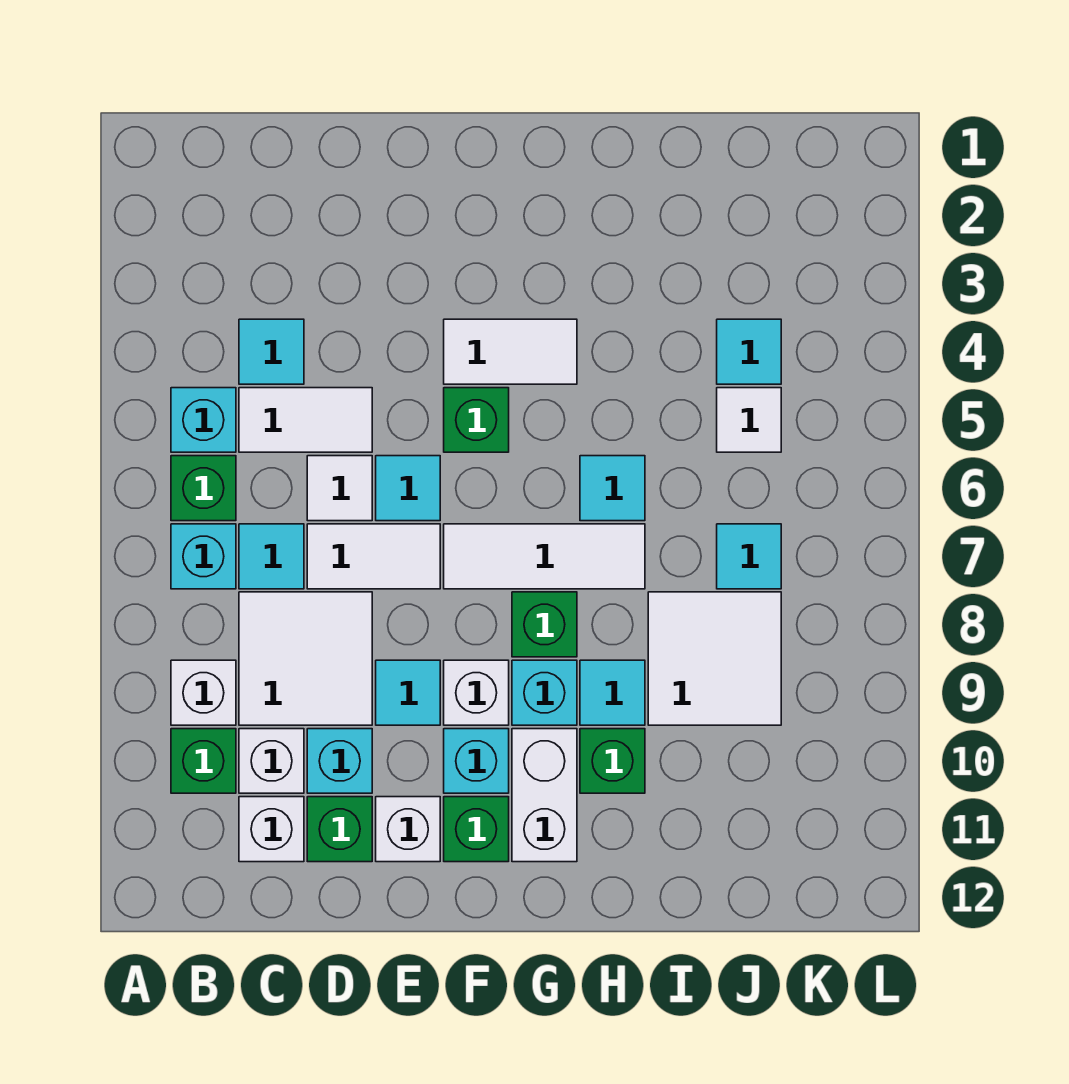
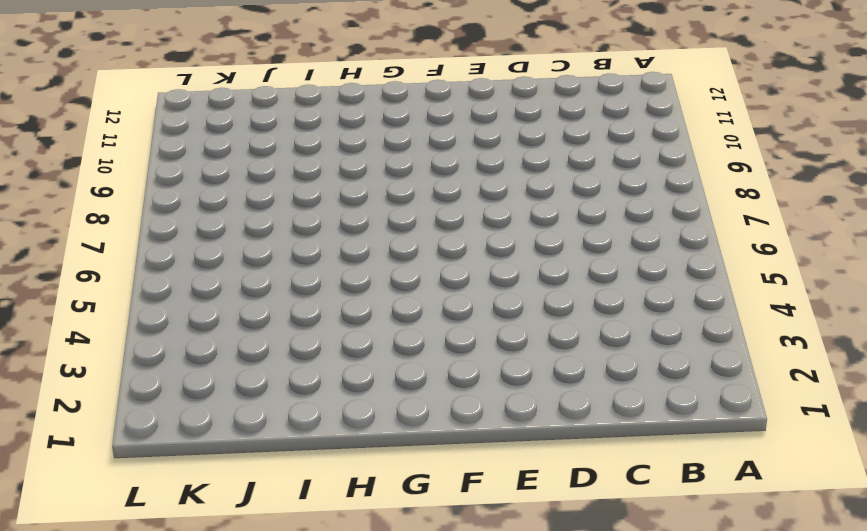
none -> cyan 1x1 brick [171,388,236,452]
none -> green 1x1 brick [171,456,236,521]
none -> cyan 1x1 brick [171,524,236,589]
none -> white 1x1 brick [171,660,236,725]

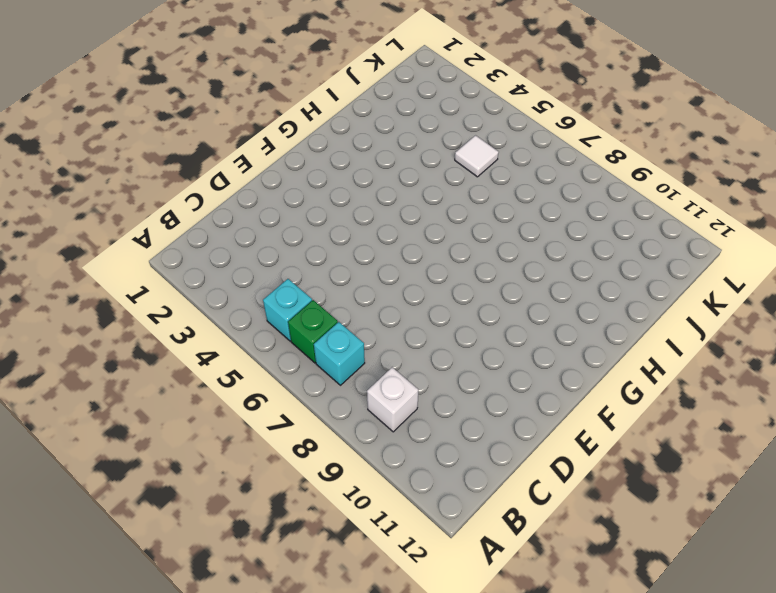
none -> green 1x1 brick [171,729,236,793]
none -> cyan 1x1 tile [239,319,304,384]
none -> white 1x2 tile [239,388,372,452]
none -> cyan 1x1 tile [239,524,304,589]

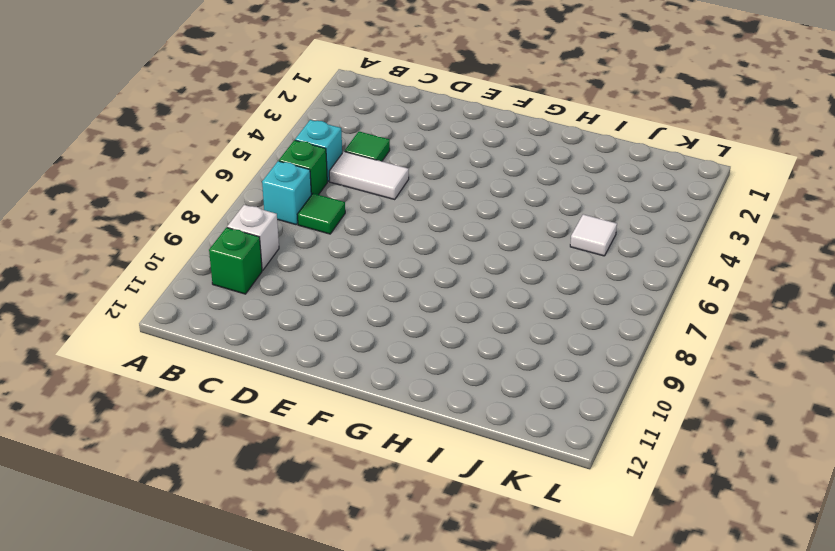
green 1x1 tile [345,132,390,161] -> cyan 1x1 tile [239,319,304,384]
green 1x1 tile [297,194,345,234] -> cyan 1x1 tile [239,524,304,589]
none -> white 2x2 tile [239,592,372,725]
none -> white 1x1 brick [239,729,304,793]
none -> white 1x1 brick [239,797,304,862]
none -> white 1x1 tile [307,456,372,521]

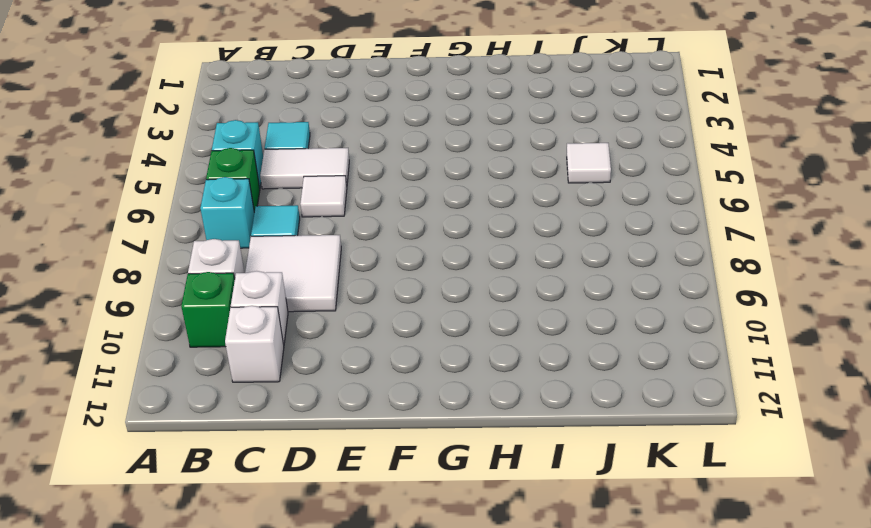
none -> white 1x2 tile [307,524,440,589]
none -> cyan 1x1 brick [307,729,372,793]
none -> green 1x1 brick [307,797,372,862]
none -> cyan 1x1 tile [376,456,440,521]

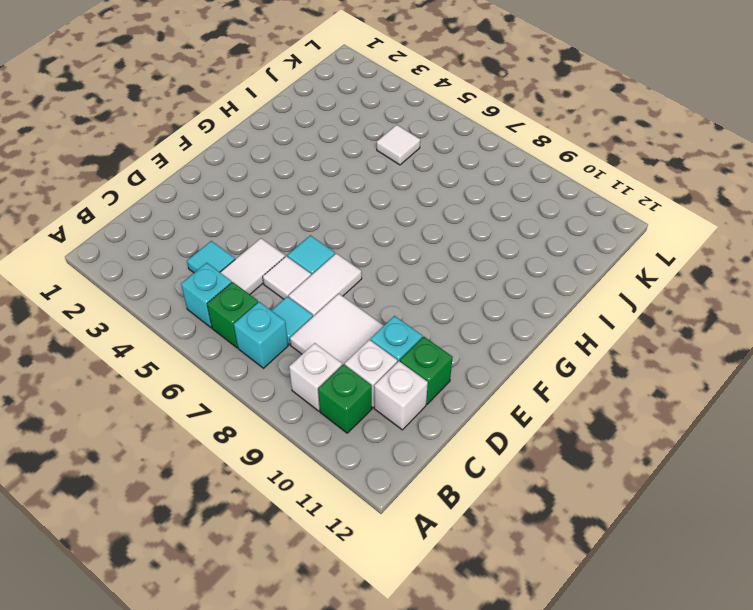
none -> cyan 1x1 tile [376,660,440,725]
none -> white 1x1 brick [376,797,440,862]
none -> white 1x2 tile [444,319,577,384]
none -> green 1x1 brick [444,388,509,452]

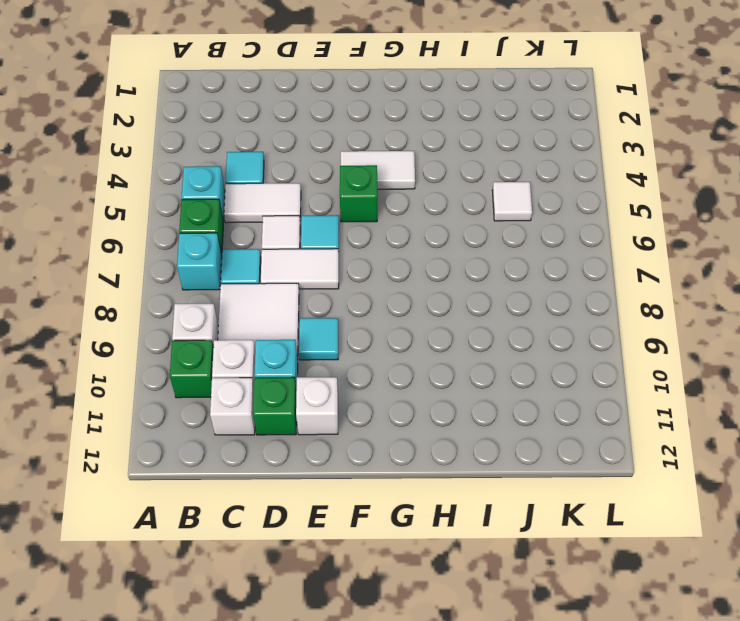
none -> white 1x3 tile [444,524,645,589]
none -> white 1x1 brick [444,660,509,725]
none -> cyan 1x1 brick [444,729,509,793]
none -> green 1x1 brick [444,797,509,862]

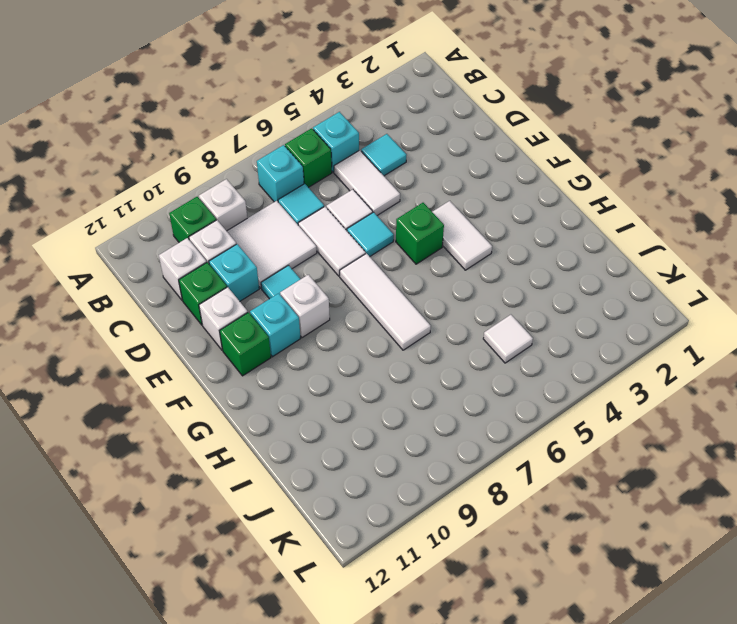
none -> green 1x1 brick [512,592,577,657]
none -> cyan 1x1 brick [512,660,577,725]
none -> white 1x2 brick [512,729,577,862]
none -> cyan 1x1 tile [580,456,645,521]

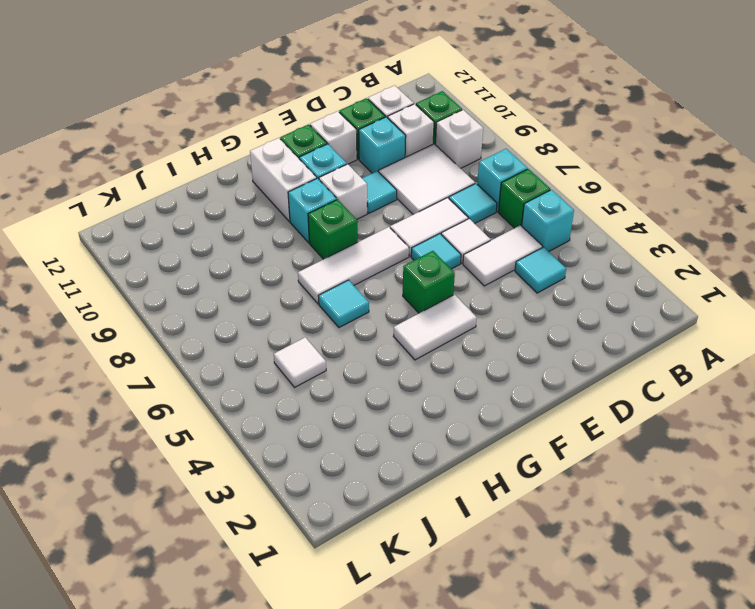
none -> cyan 1x1 tile [580,660,645,725]
none -> green 1x1 brick [580,729,645,793]
none -> white 2x2 tile [648,592,781,725]
none -> cyan 1x1 tile [717,319,781,384]

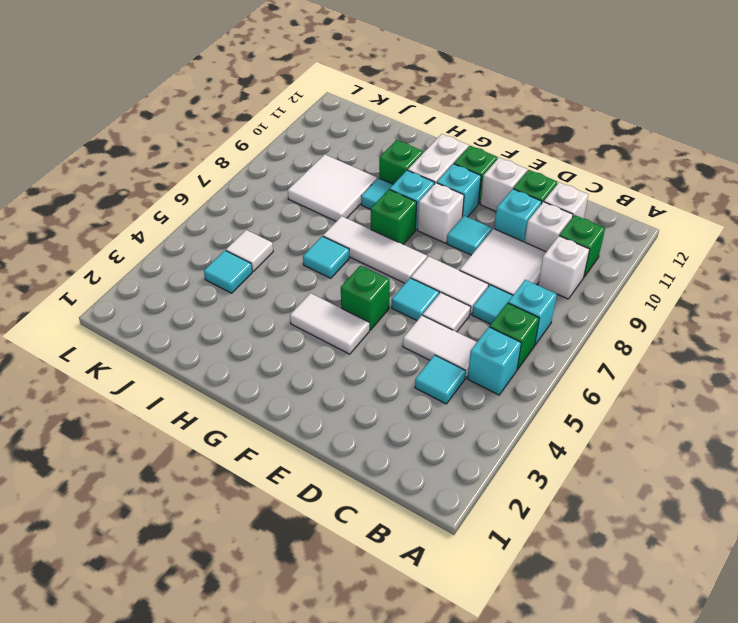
none -> cyan 1x1 tile [717,524,781,589]

